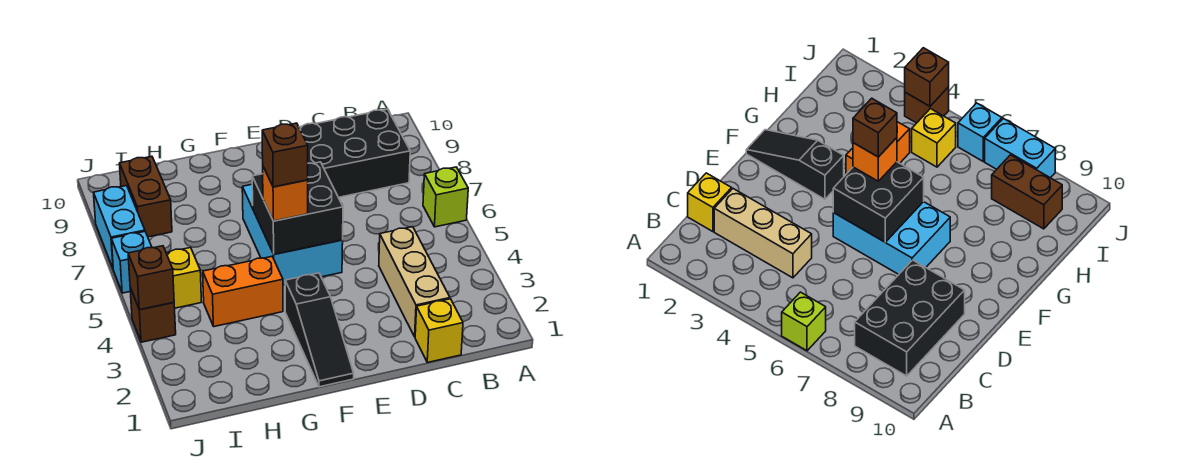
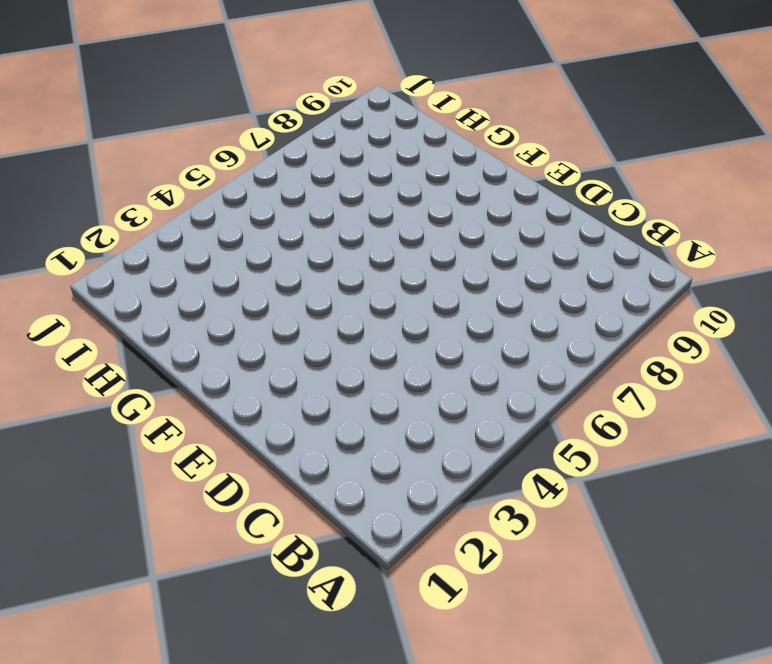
none -> lime 1x1 brick [423,167,468,227]
none -> black 2x3 brick [299,109,410,197]
none -> yellow 1x1 brick [415,299,463,363]

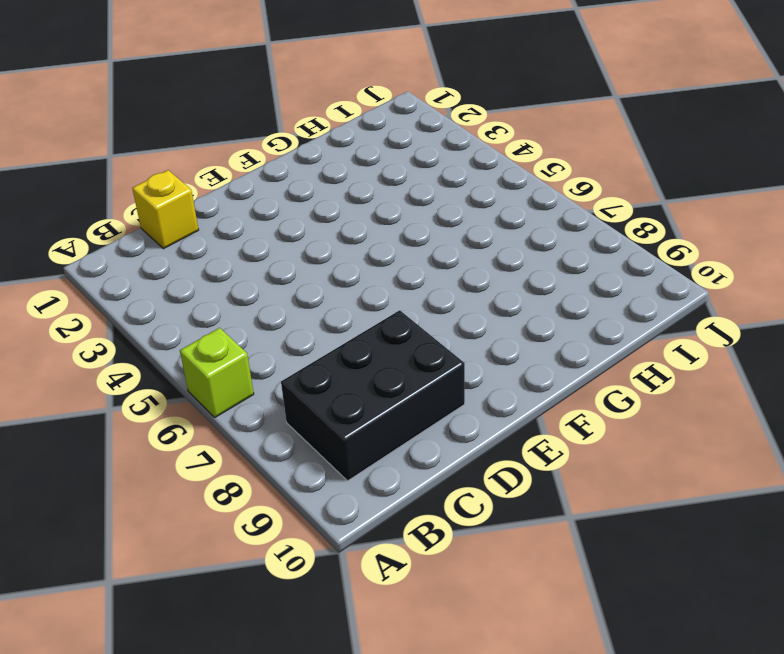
none -> tan 1x3 brick [379,227,450,337]
none -> cyan 2x3 brick [242,185,343,285]
none -> black 1x3 slope [285,273,354,387]

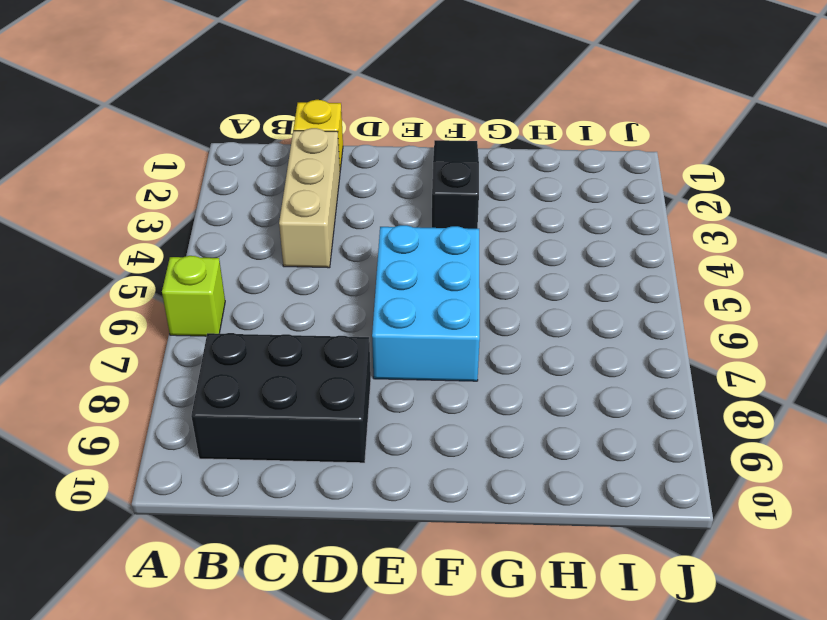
none -> orange 1x2 brick [203,257,283,327]
none -> yellow 1x1 brick [166,248,201,308]
none -> brown 1x2 brick [119,156,172,237]

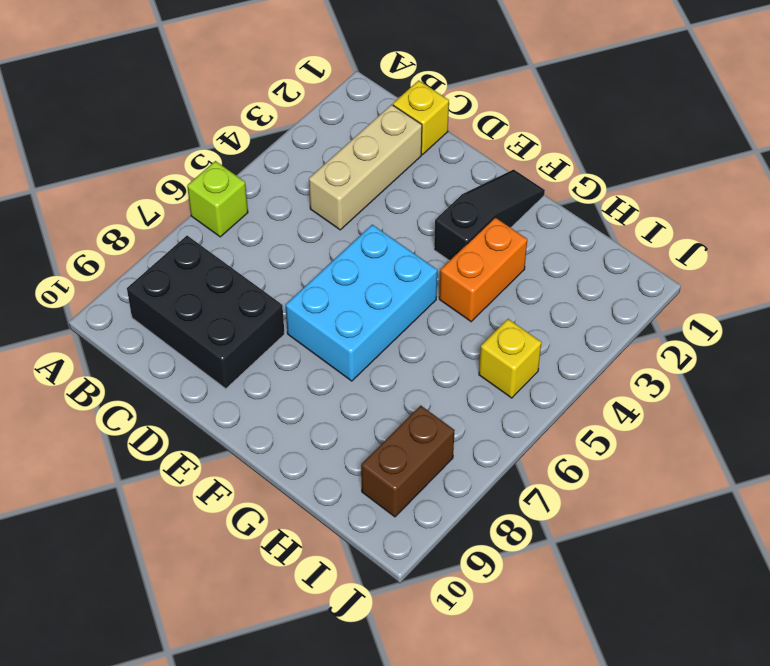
orange 1x2 brick [439,218,527,322] -> orange 1x2 brick turned to [203,257,283,327]
none -> brown 1x1 brick [130,288,176,342]
none -> cyan 1x1 brick [112,232,152,293]
none -> cyan 1x2 brick [93,186,145,268]

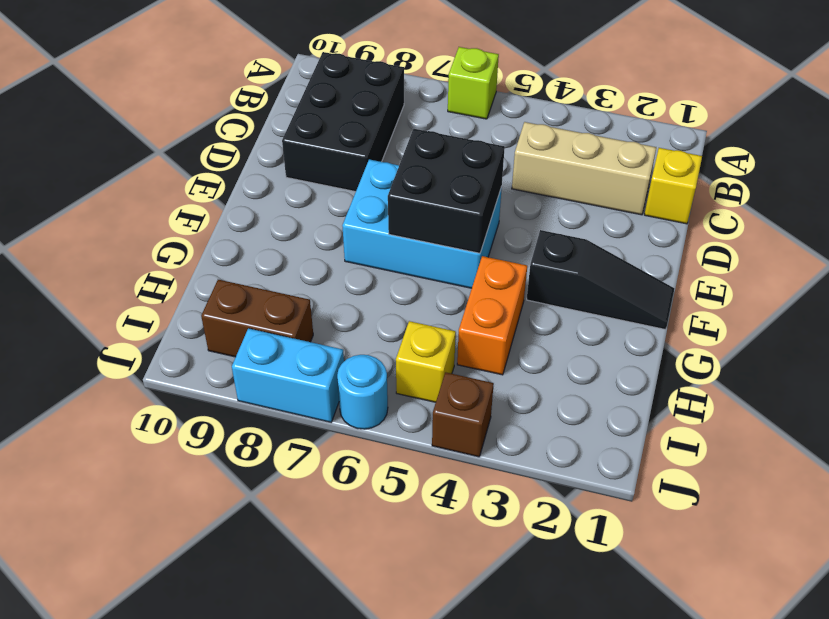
cyan 1x1 round brick [337,355,388,429] -> cyan 1x1 brick [112,232,152,293]
none -> brown 1x1 brick [128,246,174,310]
none -> orange 1x1 brick [263,167,308,221]
none -> brown 1x1 brick [262,123,308,187]

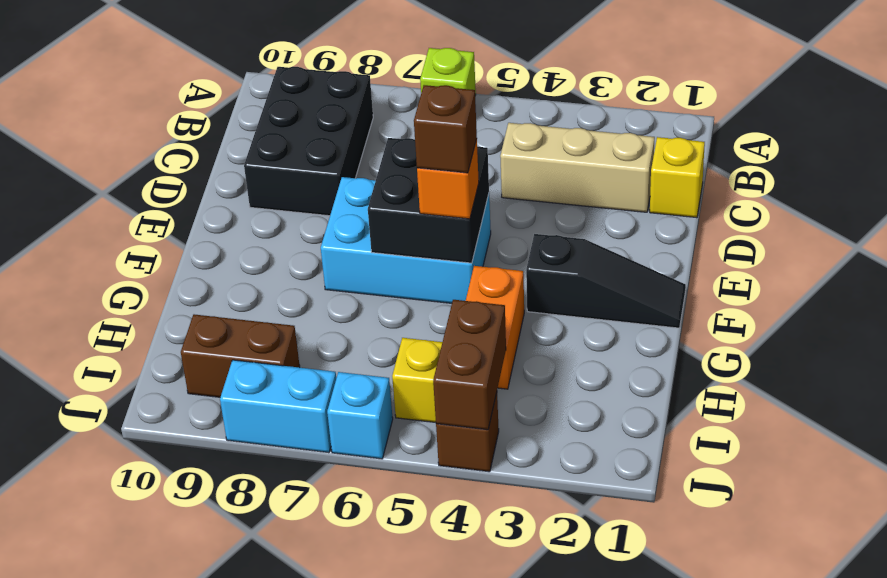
brown 1x2 brick [433,300,506,430] -> brown 1x1 brick [128,246,174,310]

